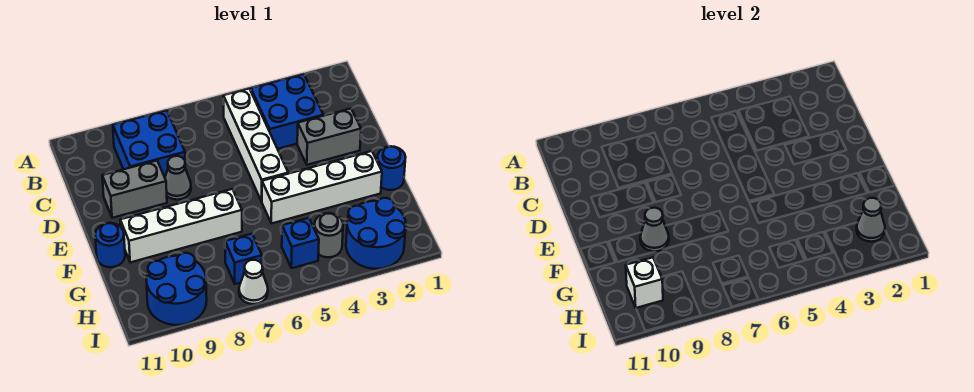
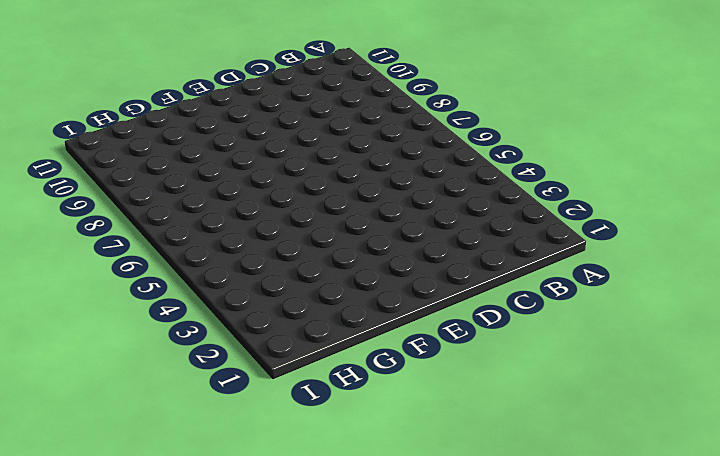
none -> blue 2x2 brick [251,74,323,149]
none -> white 1x4 brick [223,89,288,201]
none -> blue 2x2 brick [113,110,185,177]

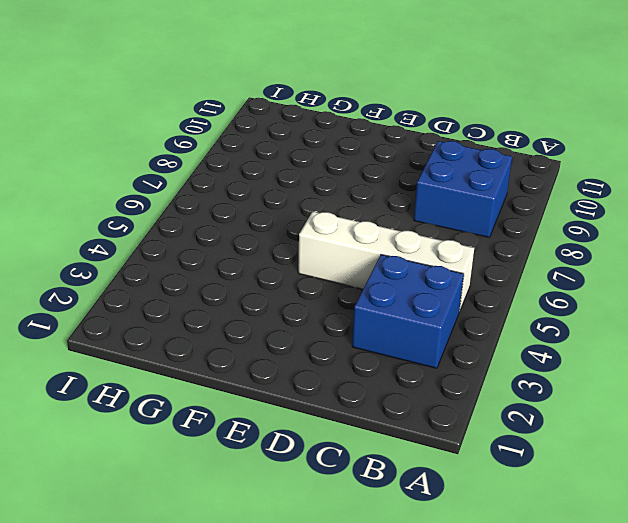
none -> grey 1x2 brick [297,109,361,165]
none -> grey 1x1 cone [165,156,191,200]
none -> grey 1x2 brick [102,161,167,218]

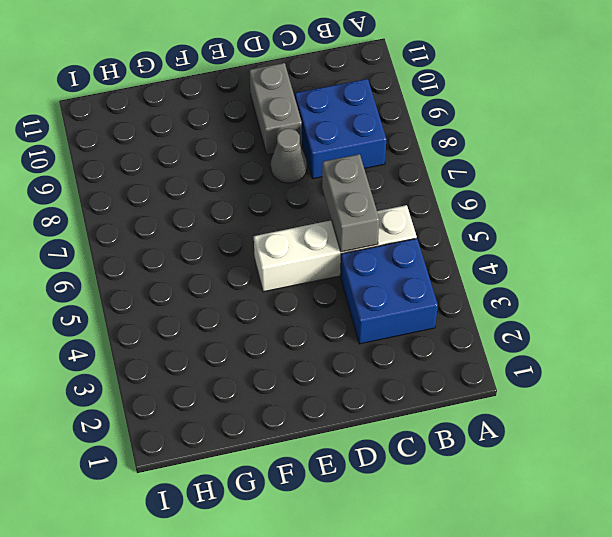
grey 1x2 brick [322,154,379,252] -> grey 1x2 brick moved to [297,109,361,165]
none -> blue 1x1 round brick [377,146,406,190]
none -> white 1x4 brick [262,151,382,224]
none -> white 1x4 brick [120,189,242,262]

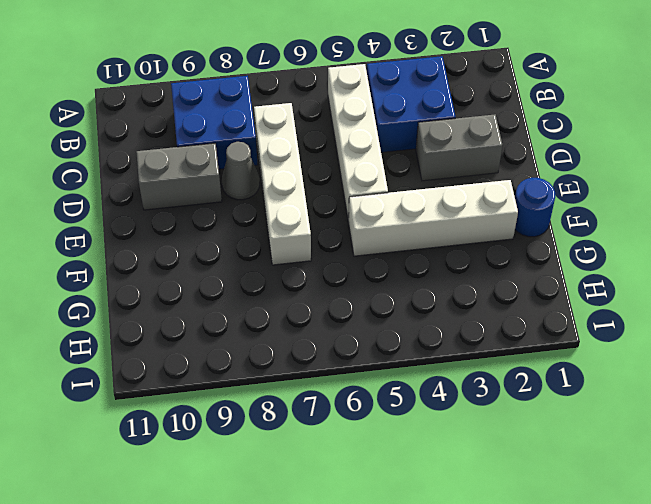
white 1x4 brick [254,103,311,265] -> white 1x4 brick turned to [120,189,242,262]
none -> blue 1x1 round brick [95,223,125,267]
none -> blue 2x2 round brick [346,198,406,269]
none -> grey 1x1 round brick [314,213,343,257]

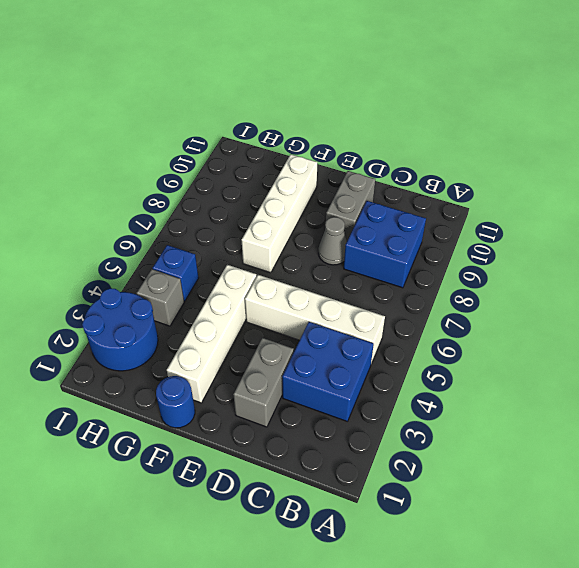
grey 1x1 brick [136,269,184,326] -> grey 1x1 round brick [314,213,343,257]
none -> blue 1x1 round brick [95,223,125,267]
none -> blue 1x1 brick [225,234,262,284]
none -> blue 2x2 round brick [146,253,207,325]

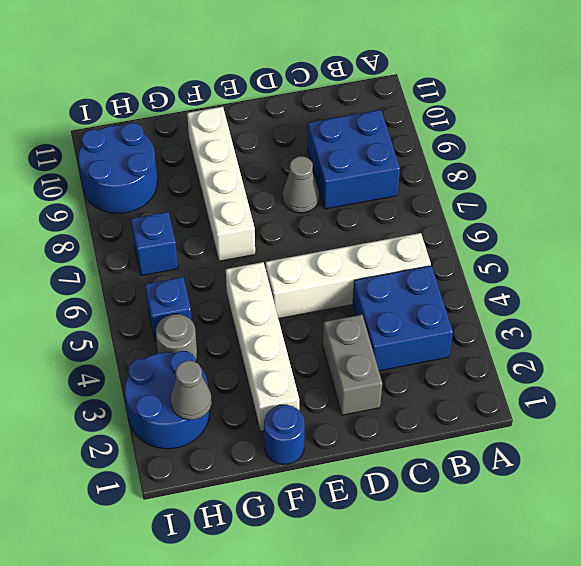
none -> grey 1x2 brick [102,161,167,218]
none -> blue 1x1 round brick [95,223,125,267]
none -> white 1x1 cone [239,260,268,304]

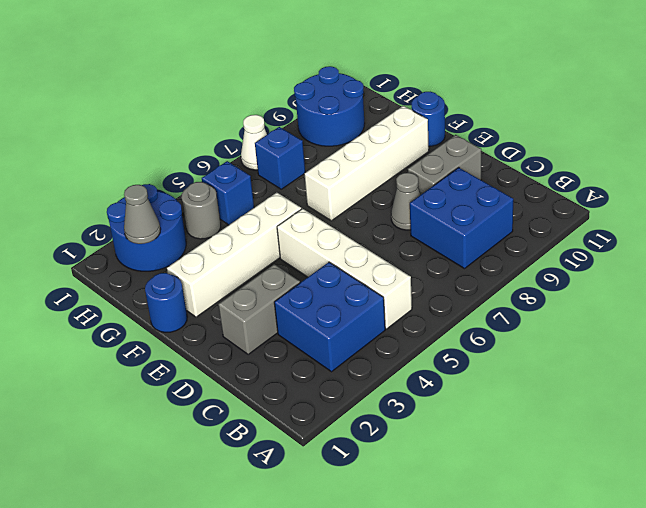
none -> grey 1x1 cone [640,208,669,251]
none -> white 1x1 brick [626,257,663,308]

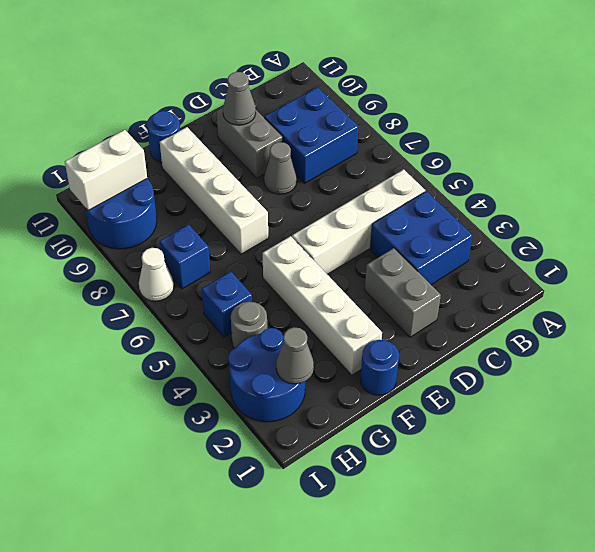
grey 1x1 cone [223,72,256,125] -> grey 1x1 cone moved to [640,208,669,251]
white 1x2 brick [65,130,147,210] -> white 1x1 brick [626,257,663,308]

